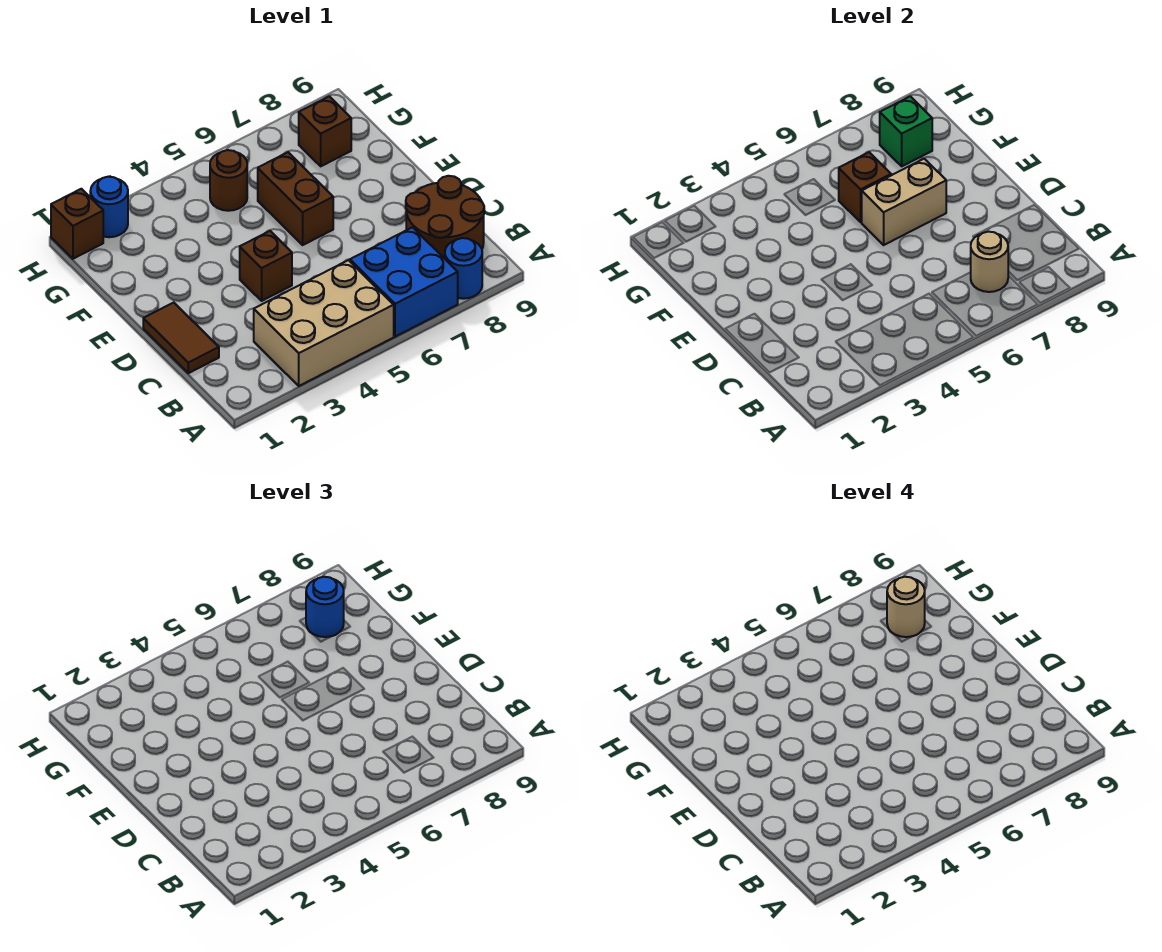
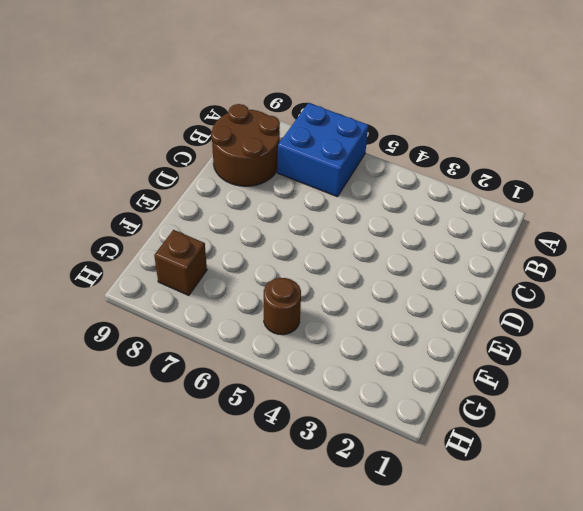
none -> tan 2x3 brick [254,260,394,386]
none -> blue 1x1 round brick [445,238,482,299]
none -> brown 1x2 tile [143,303,219,373]

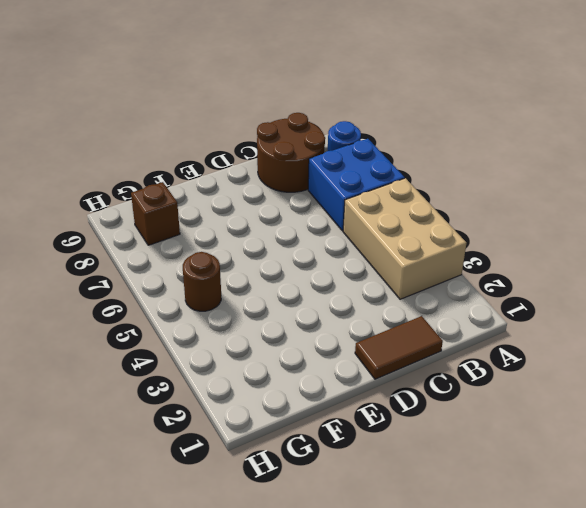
none -> brown 1x1 brick [240,231,292,301]
none -> brown 1x2 brick [258,152,333,245]
none -> brown 1x1 brick [51,189,103,259]

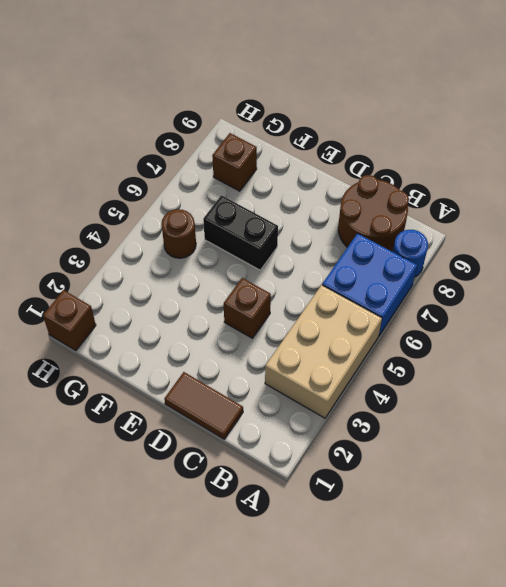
black 1x2 brick [203,195,278,270] -> brown 1x2 brick [258,152,333,245]
none -> blue 1x1 round brick [90,177,128,237]
none -> tan 1x1 round brick [971,232,1008,292]
none -> tan 1x2 brick [861,159,946,245]

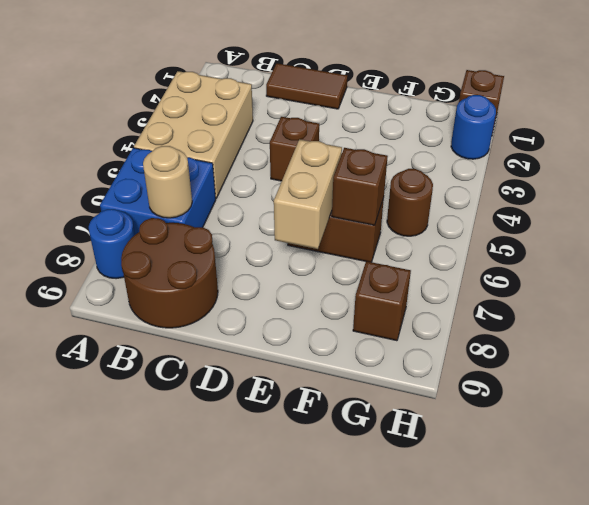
none -> green 1x1 brick [880,96,932,166]
none -> blue 1x1 round brick [306,577,344,637]
none -> tan 1x1 round brick [887,577,925,637]

